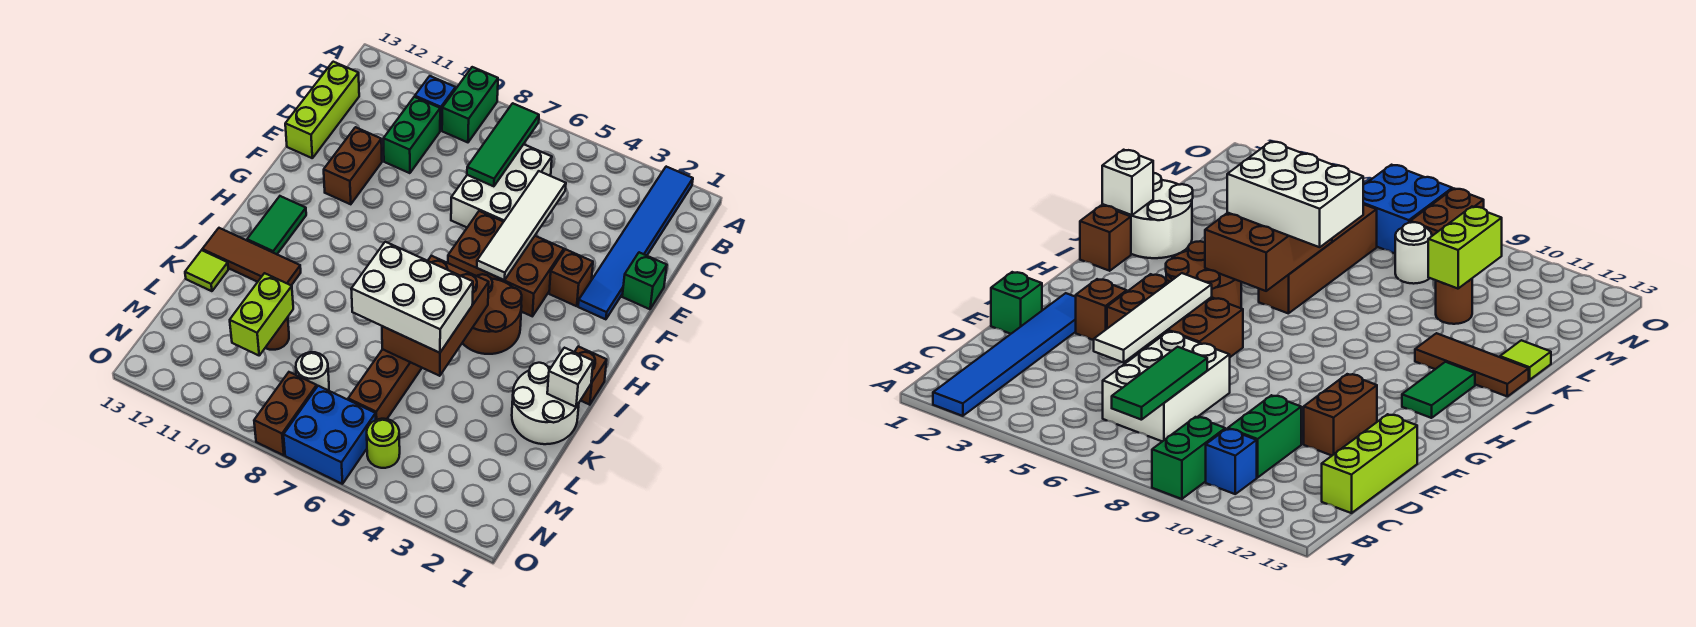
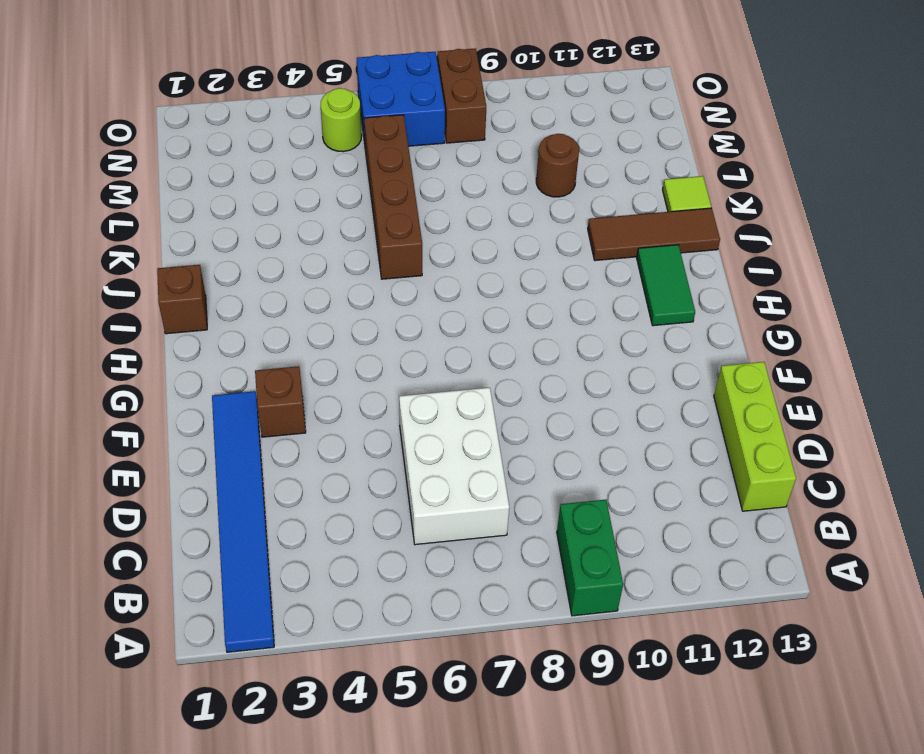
none -> blue 1x1 brick [415,76,456,131]
none -> green 1x2 brick [383,97,440,173]
none -> green 1x1 brick [622,252,667,309]

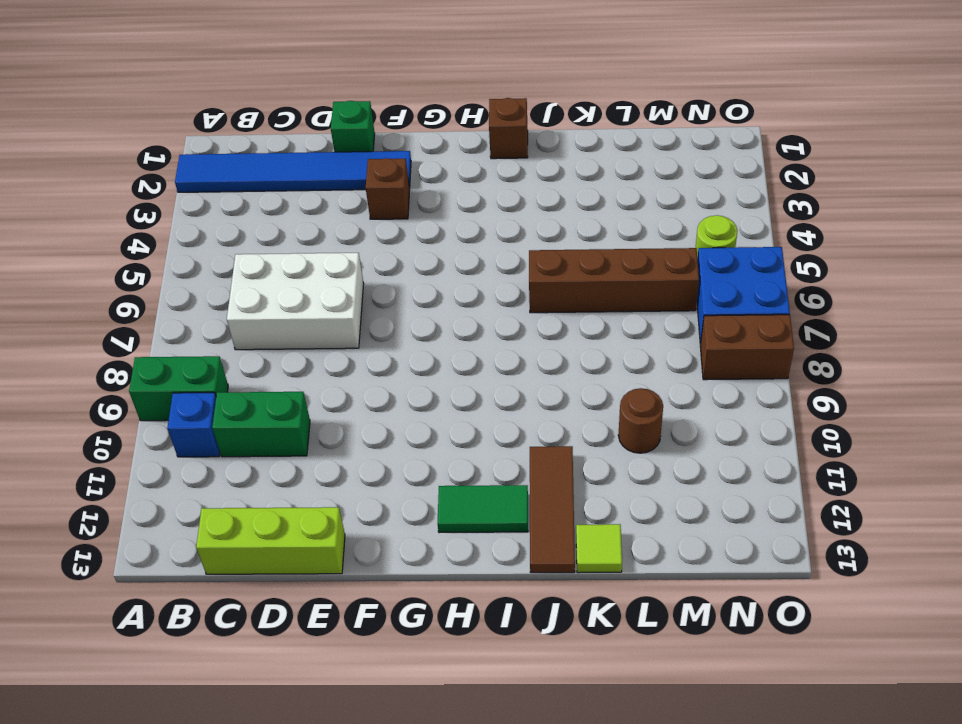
none -> brown 1x2 brick [324,127,382,204]
none -> brown 2x3 brick [448,211,564,316]
none -> brown 2x2 round brick [463,274,522,354]

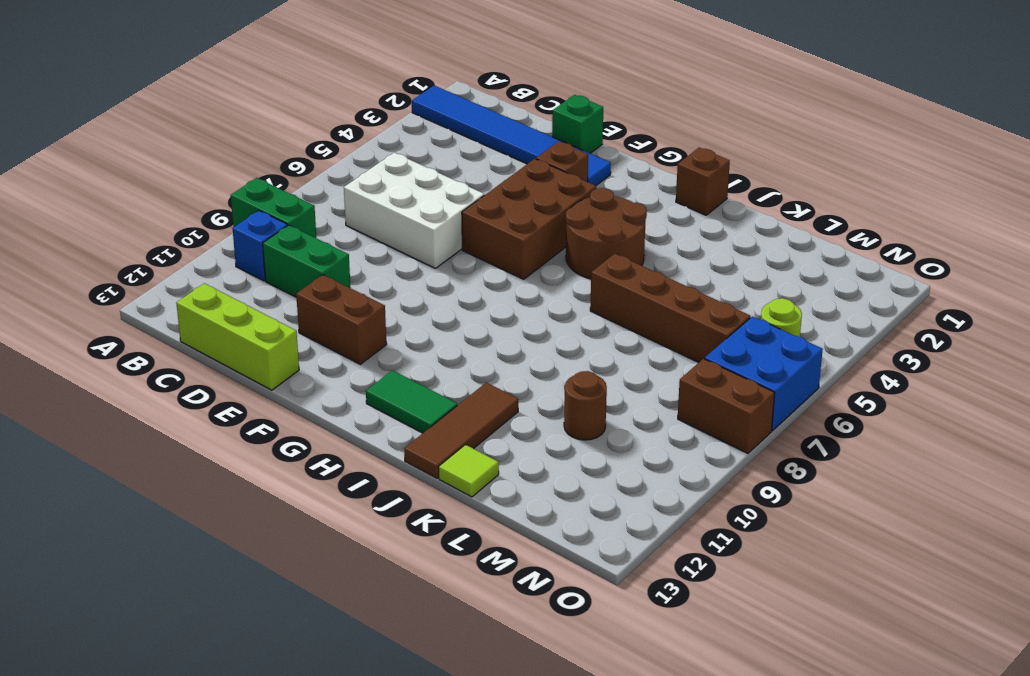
none -> white 2x2 round brick [512,363,579,444]
none -> white 1x1 round brick [296,352,329,390]
none -> green 1x3 tile [467,103,539,186]

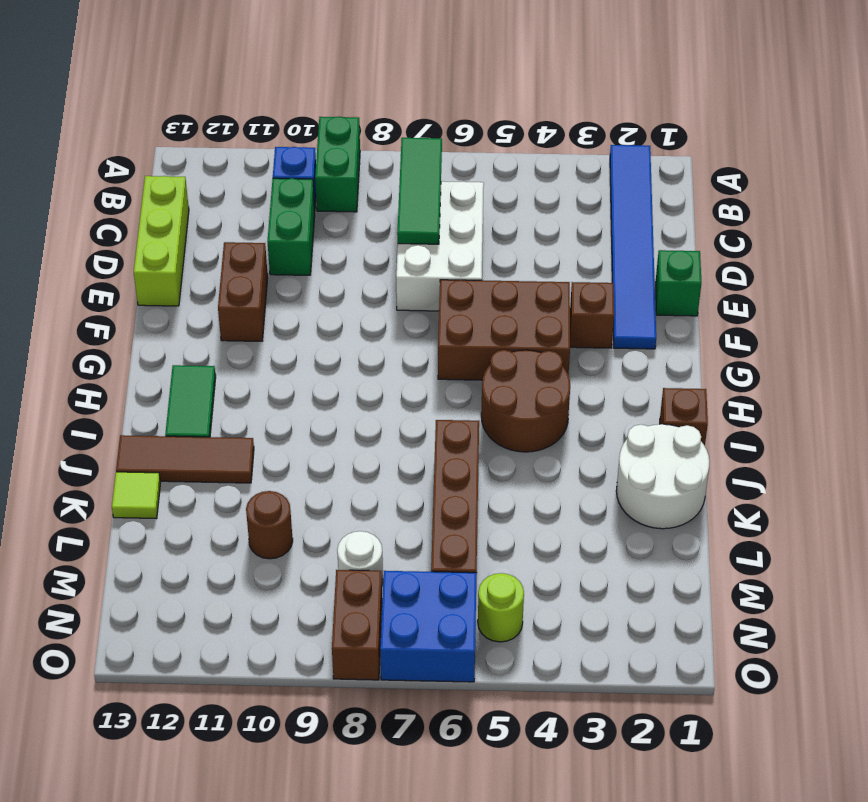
none -> white 1x4 tile [477,171,566,280]
none -> brown 2x3 brick [382,256,489,376]
none -> white 1x1 brick [547,348,593,407]

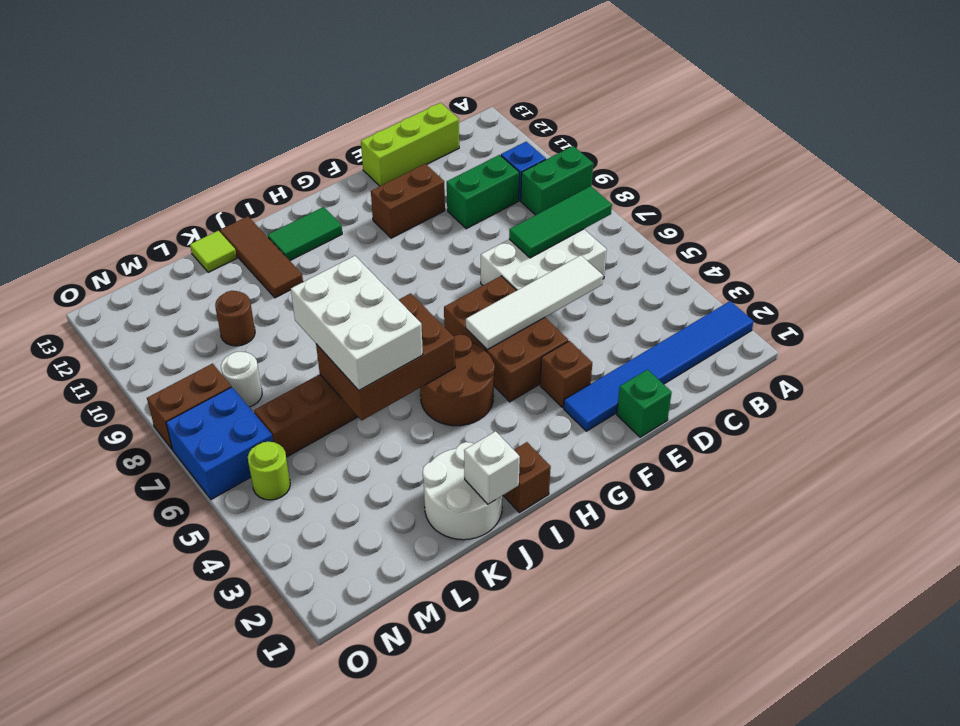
none -> lime 1x2 brick [230,273,293,355]

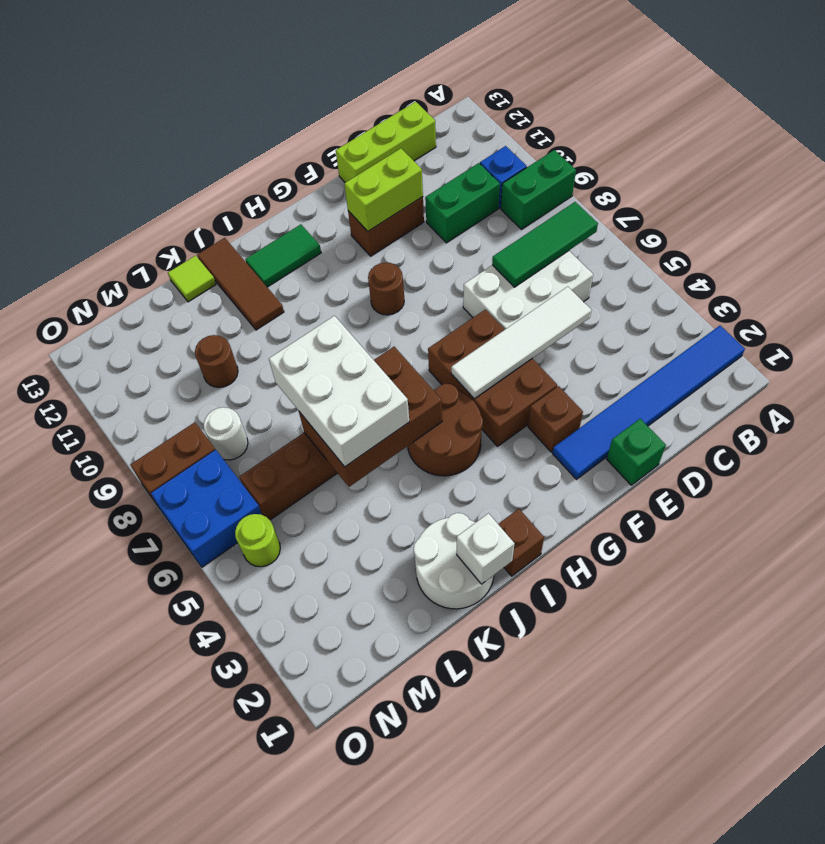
lime 1x2 brick [344,148,423,231] -> lime 1x2 brick moved to [230,273,293,355]
brown 1x1 round brick [368,263,404,315] -> none

